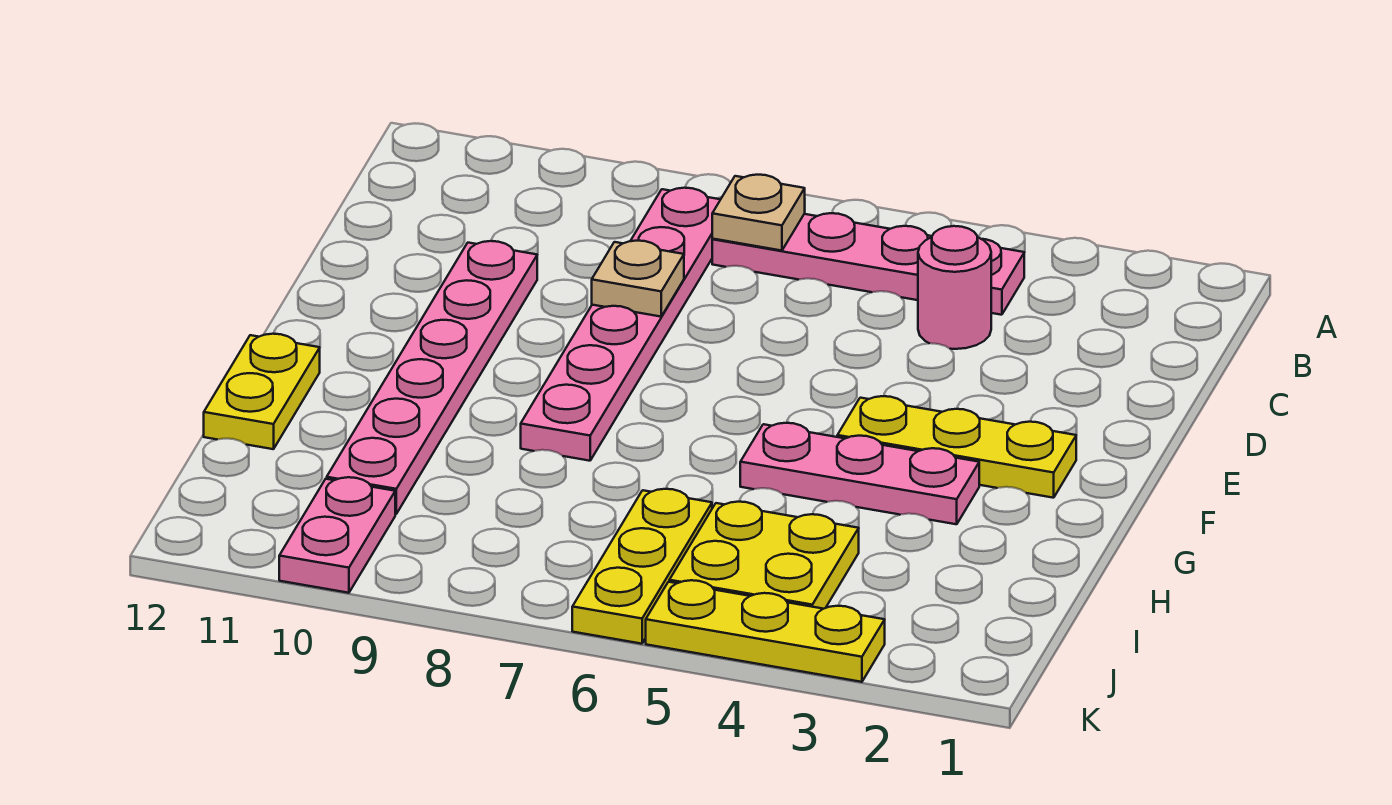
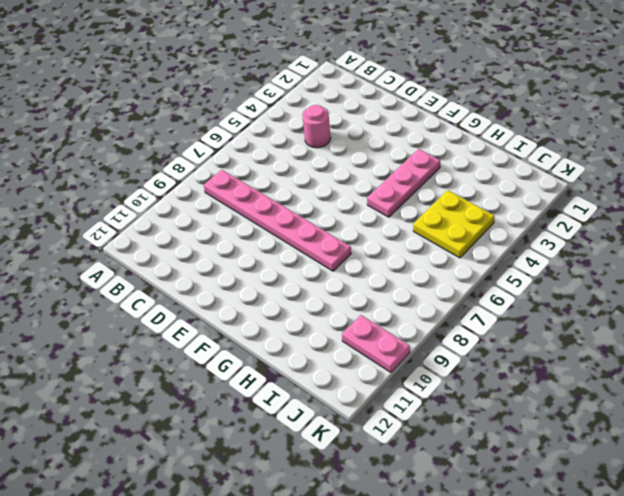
none -> pink 1x4 plate [712,213,1024,315]
none -> pink 1x6 plate [327,241,537,514]
none -> yellow 1x3 plate [837,396,1076,498]

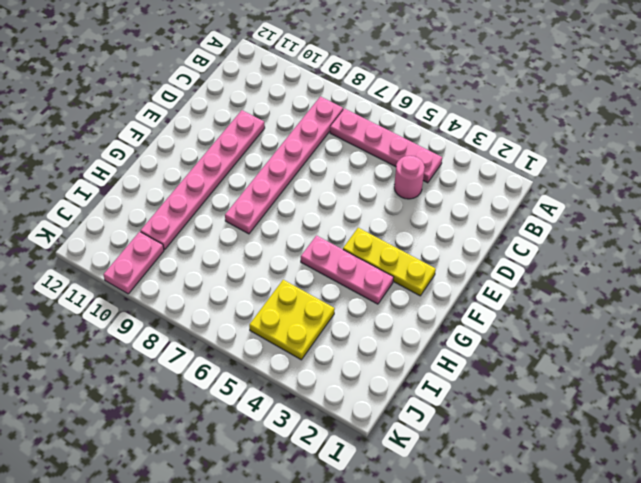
none -> yellow 1x2 plate [204,334,320,449]
none -> yellow 1x3 plate [572,489,712,644]
none -> yellow 1x3 plate [646,580,885,682]

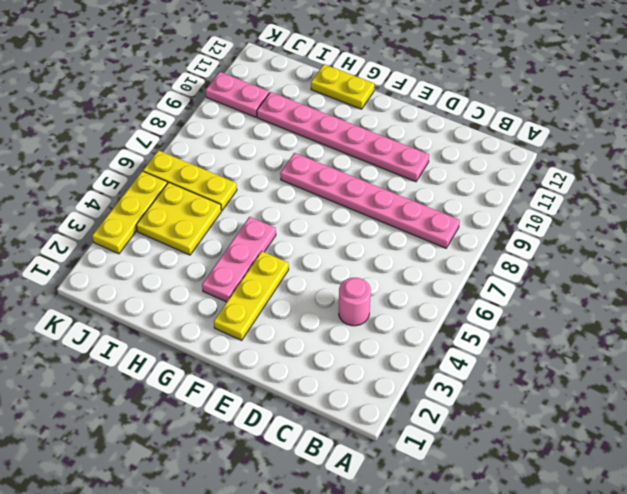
none -> pink 1x4 plate [712,213,1024,315]
none -> tan 1x1 plate [712,175,805,251]
none -> tan 1x1 plate [592,241,684,317]

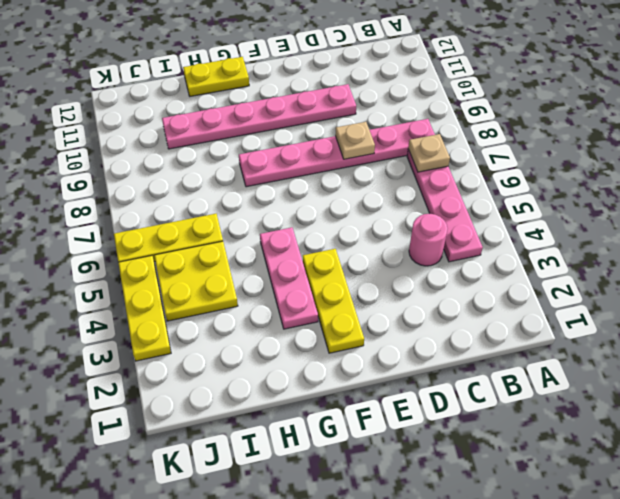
none -> pink 1x2 plate [279,477,395,593]

